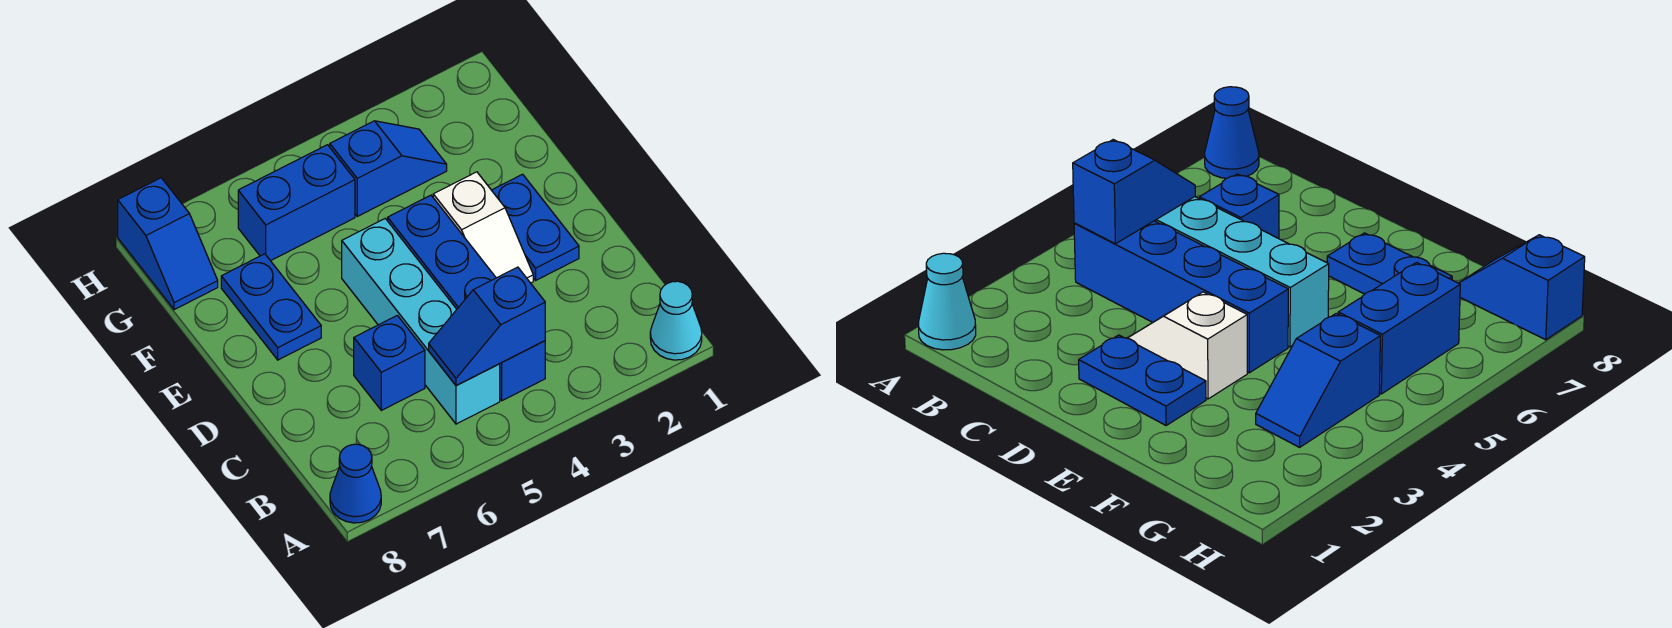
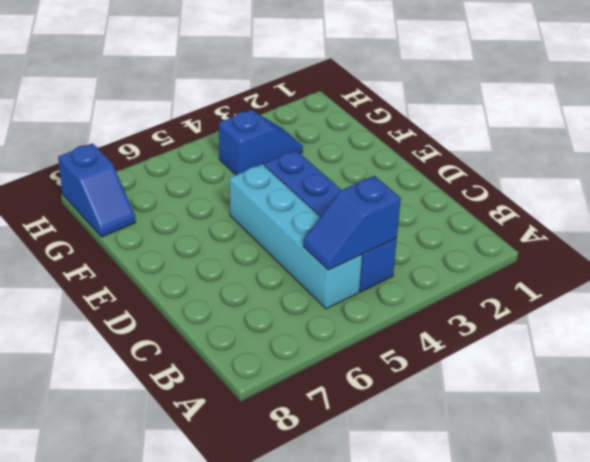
none -> cyan 1x1 cone [650,281,702,360]
none -> blue 1x1 cone [330,444,381,523]
none -> blue 1x1 brick [354,315,425,410]

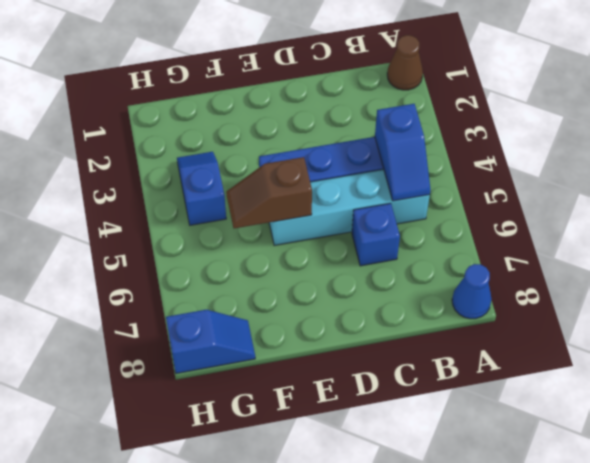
brown 1x1 cone [387,35,423,90] -> cyan 1x1 cone [650,281,702,360]
brown 1x2 slope [226,157,312,228] -> none
none -> blue 1x2 plate [492,174,579,280]
none -> white 1x2 slope [433,172,533,283]
none -> blue 1x2 plate [221,254,321,360]

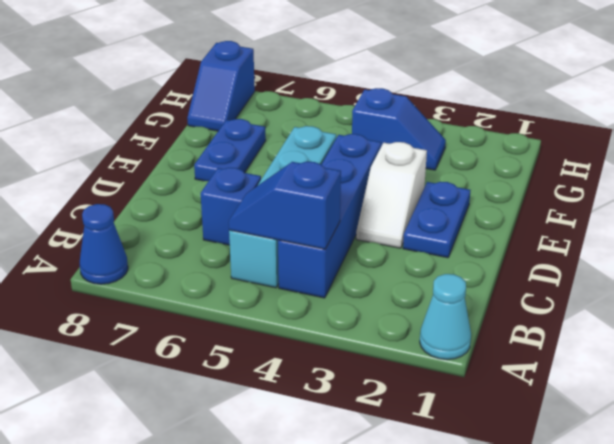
none -> blue 1x2 brick [238,145,355,261]

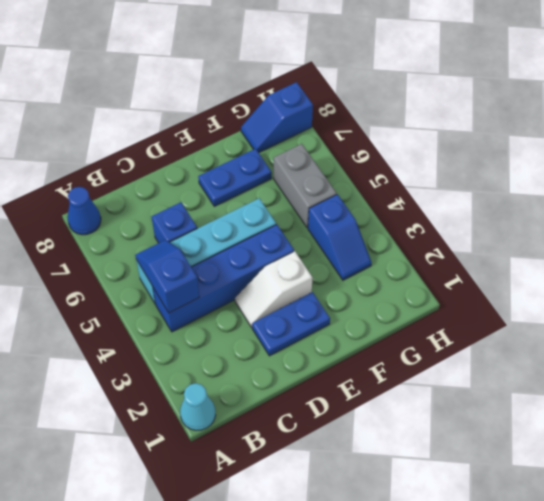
grey 1x2 brick [274,144,337,228] -> blue 1x2 brick [238,145,355,261]

